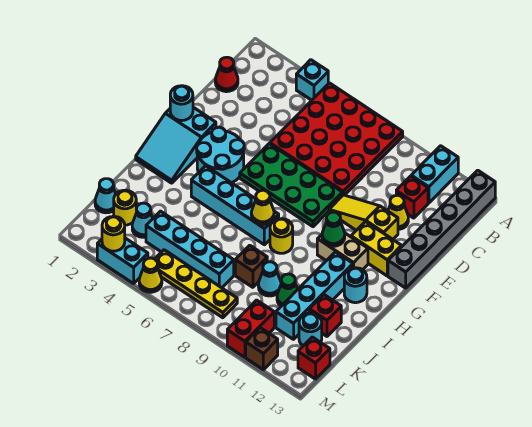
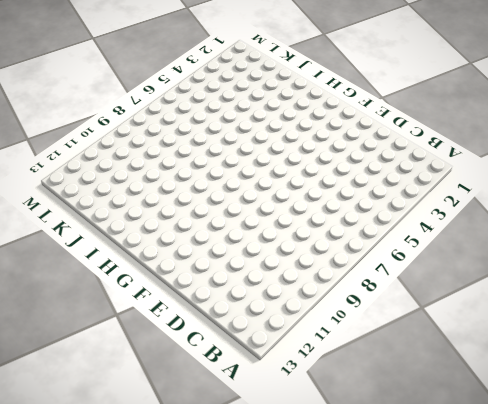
none -> cyan 1x1 brick [296,60,328,100]
none -> red 4x4 plate [270,83,403,196]
none -> cyan 1x2 brick [411,146,458,203]
none -> grey 1x6 brick [388,170,495,288]

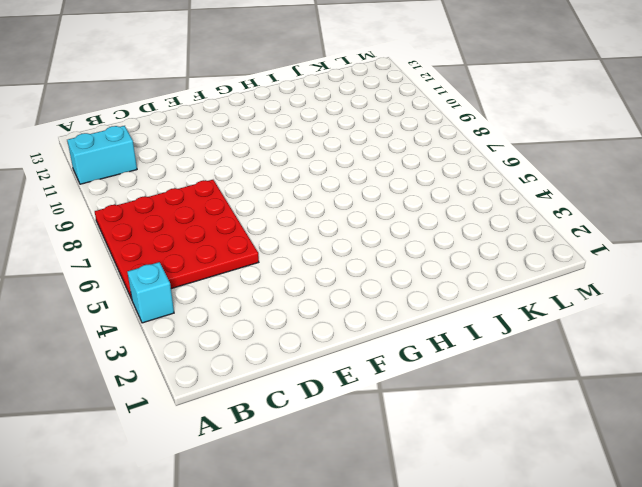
none -> grey 1x6 brick [388,170,495,288]
none -> red 1x1 cone [215,57,238,92]
none -> red 1x1 brick [396,176,428,218]
none -> yellow 1x1 cone [388,195,408,230]

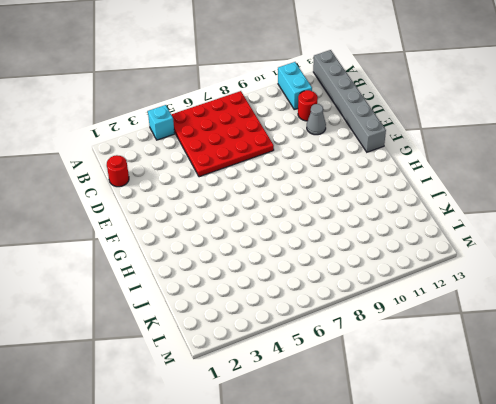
red 1x1 round brick [107,155,129,187] -> red 1x1 cone [215,57,238,92]
red 1x1 round brick [298,90,318,121] -> red 1x1 brick [396,176,428,218]
grey 1x1 cone [307,104,326,135] -> yellow 1x1 cone [388,195,408,230]
none -> green 2x4 plate [240,144,342,227]
none -> yellow 1x3 slope [329,195,398,239]
none -> cyan 2x3 slope [136,107,216,183]
none -> cyan 2x2 round brick [197,127,244,183]

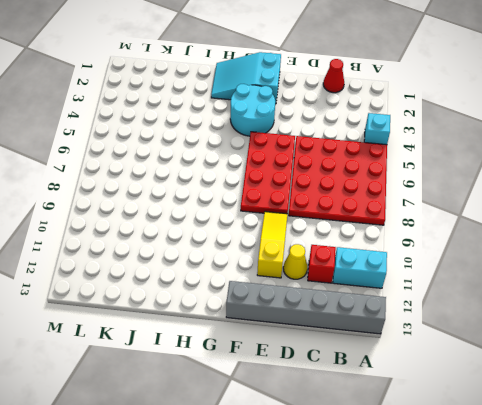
red 2x4 plate [241,132,295,214] -> green 2x4 plate [240,144,342,227]
none -> yellow 1x2 brick [351,222,402,276]
none -> tan 1x2 brick [317,233,368,270]
none -> cyan 1x4 brick [191,166,279,245]
none -> yellow 1x1 round brick [270,219,293,253]

